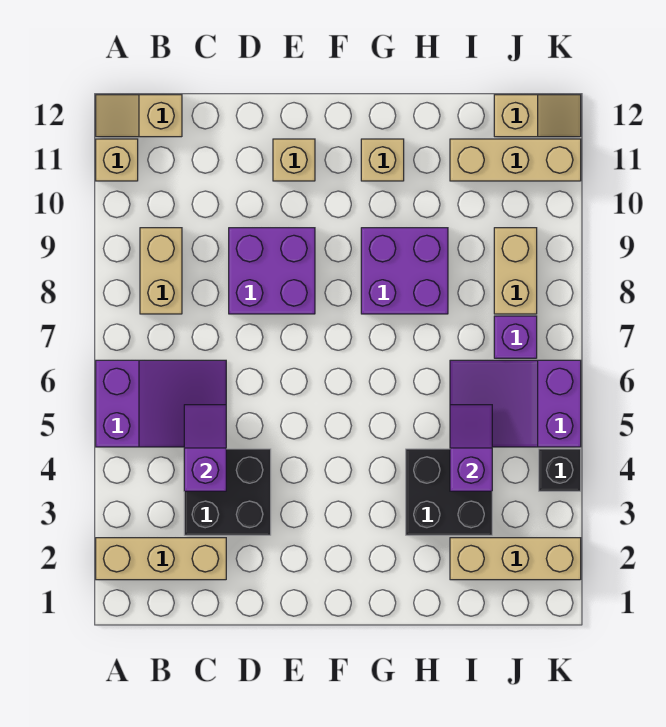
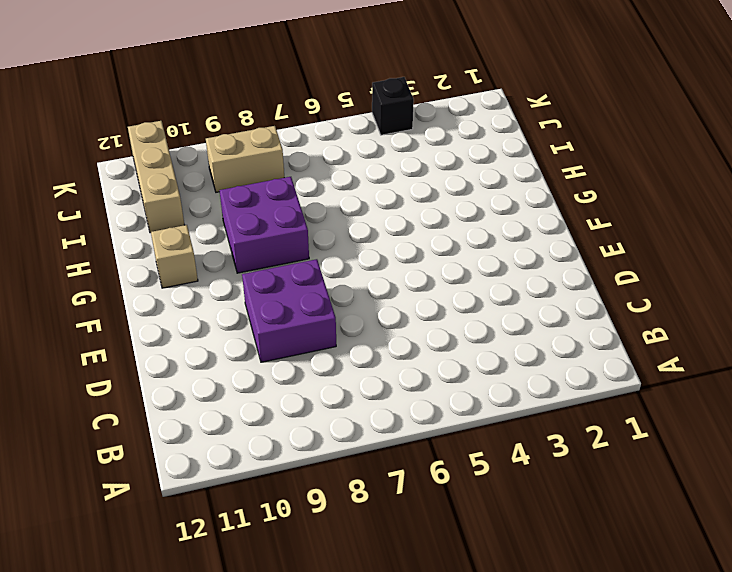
none -> tan 1x3 brick [96,538,226,580]
none -> purple 2x3 slope [96,360,226,447]
none -> tan 1x1 brick [96,139,138,181]

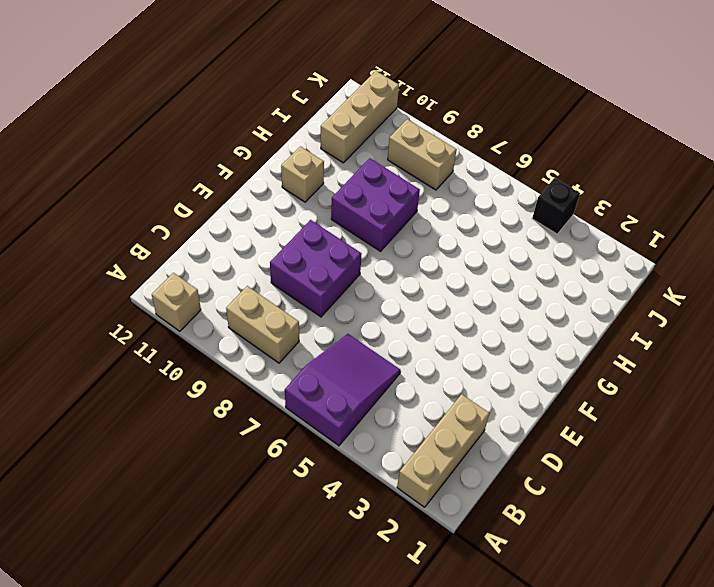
none -> tan 1x2 slope [96,95,182,137]
none -> black 2x2 brick [184,449,271,535]
none -> tan 1x1 brick [273,139,315,181]

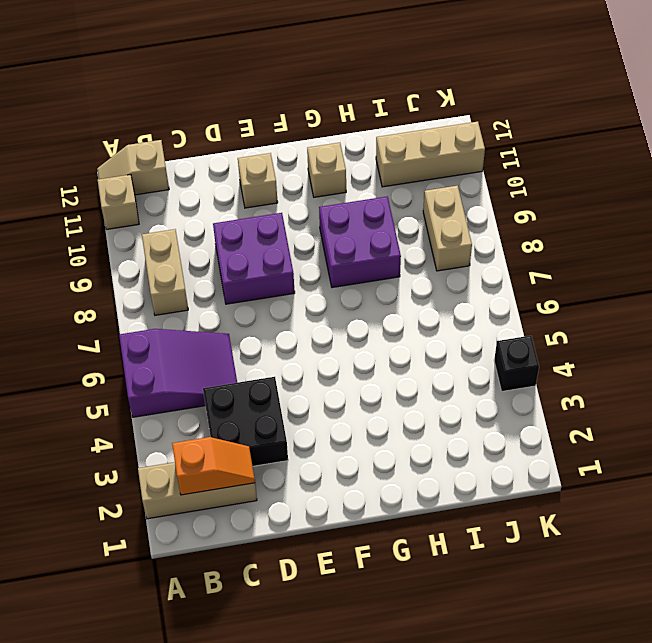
orange 1x2 slope [172,437,255,495] -> none
none -> black 2x2 brick [406,449,492,535]
none -> tan 1x3 brick [450,538,581,580]
none -> purple 2x3 slope [450,360,581,447]

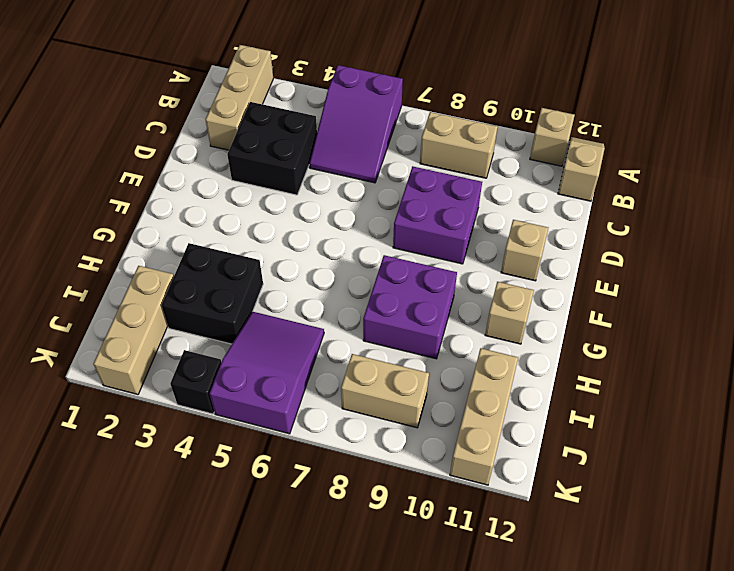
none -> purple 1x1 brick [494,316,537,358]
none -> tan 1x2 slope [494,95,581,137]
none -> purple 1x2 slope [184,405,226,491]

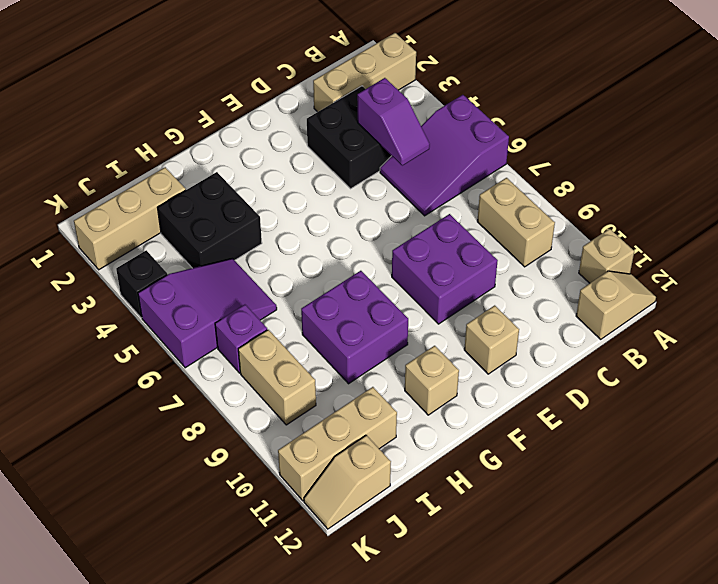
none -> purple 1x2 slope [450,405,492,491]

